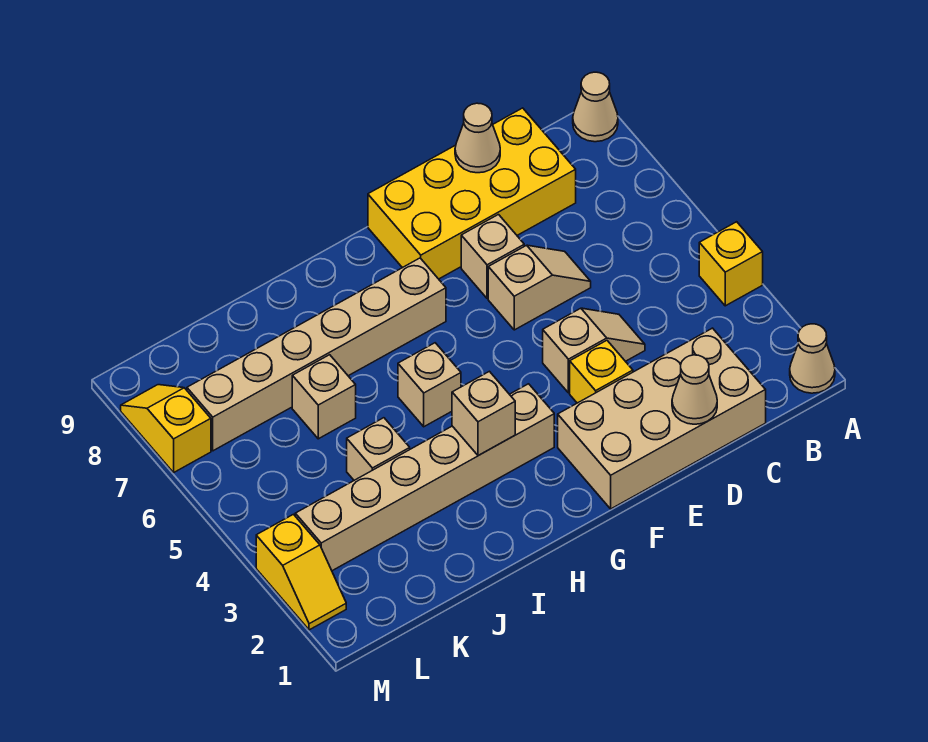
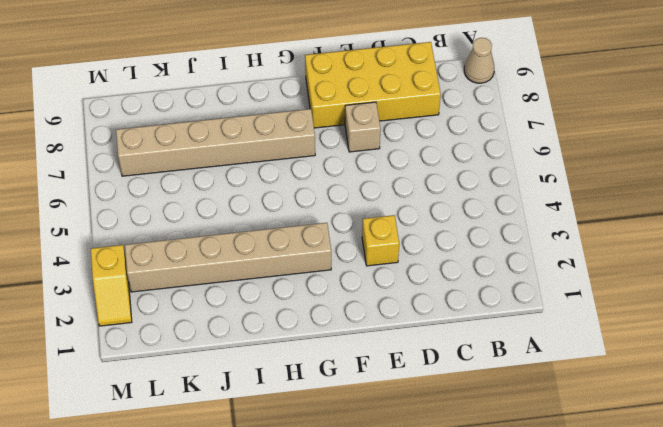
none -> tan 1x1 cone [790,324,835,393]
none -> yellow 1x1 brick [699,222,763,306]
none -> tan 2x4 brick [558,328,766,509]

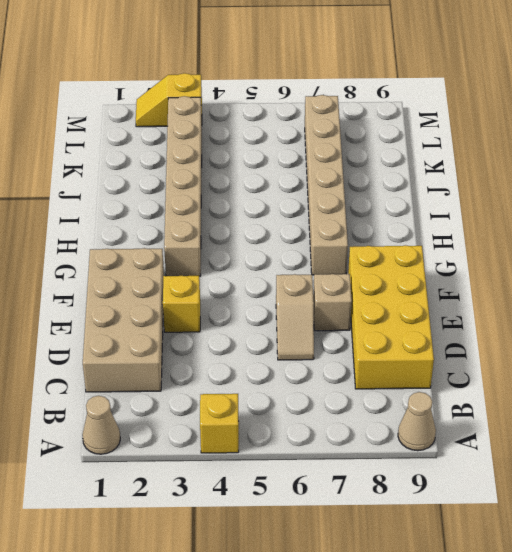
none -> tan 1x2 slope [543,308,645,393]
none -> tan 1x1 brick [398,343,461,427]
none -> tan 1x1 brick [347,418,410,480]

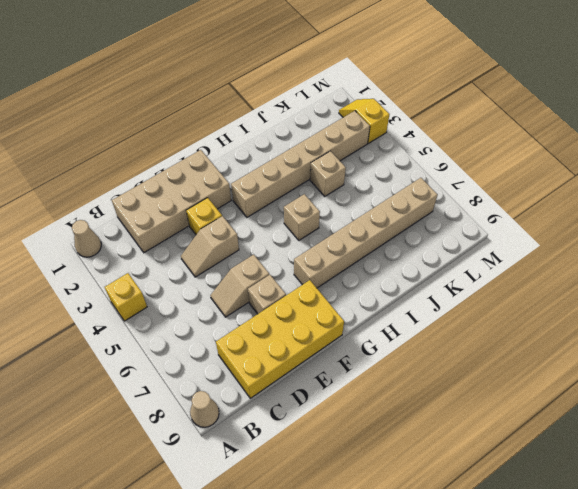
none -> tan 1x1 brick [292,355,356,439]
none -> yellow 1x2 slope [121,385,211,472]
none -> tan 1x1 cone [672,355,717,424]

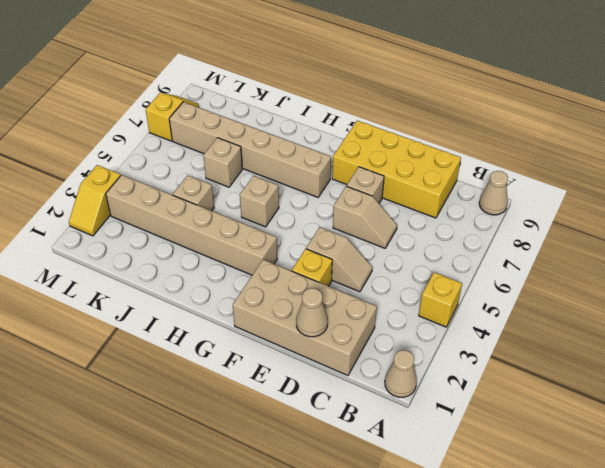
none -> tan 1x1 cone [455,103,500,173]
none -> tan 1x1 brick [452,371,515,456]

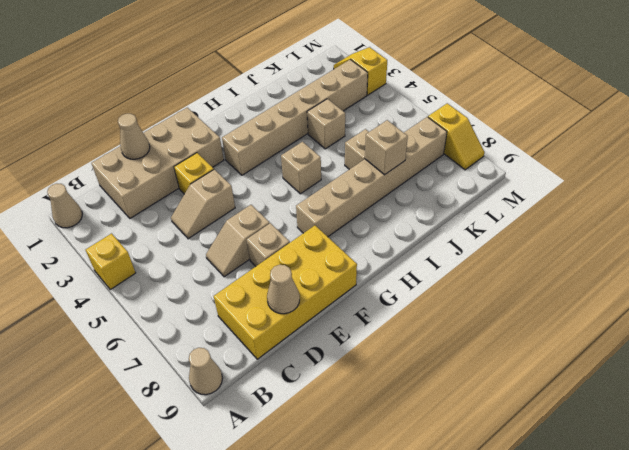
tan 1x1 brick [365,120,408,175] -> tan 1x1 brick moved to [452,371,515,456]

